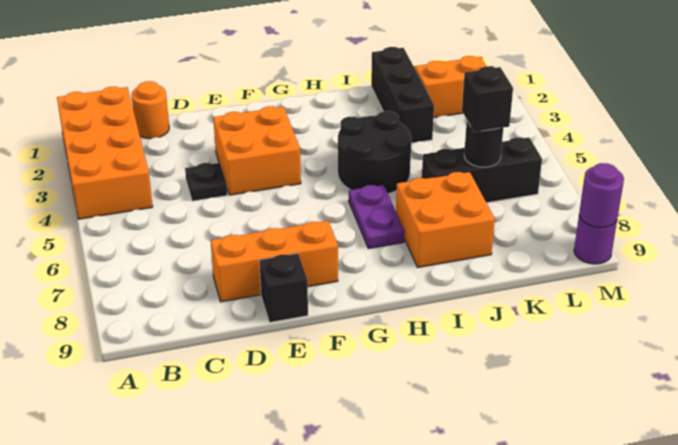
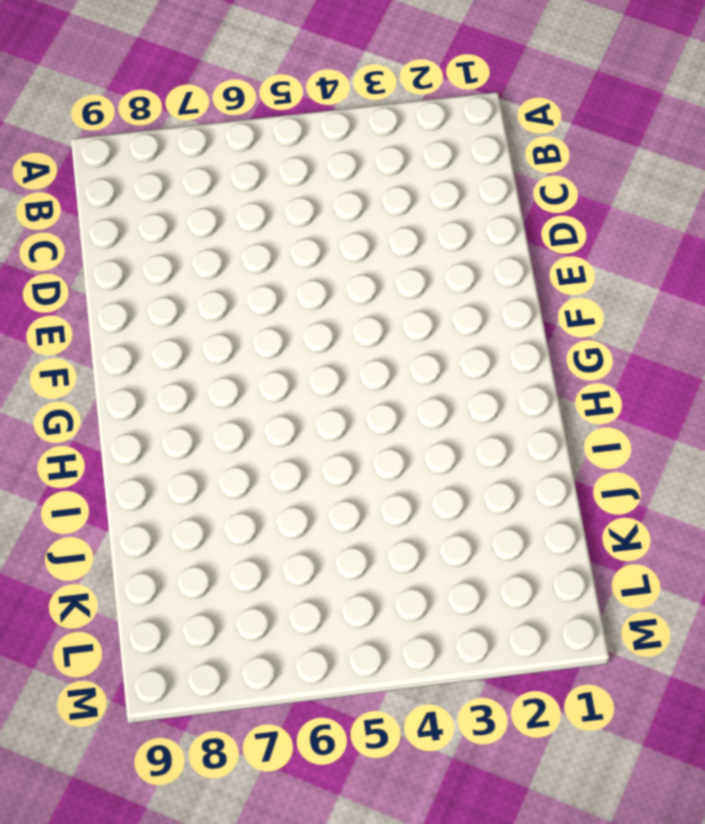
none -> orange 2x4 brick [57,87,153,219]
none -> orange 1x1 round brick [132,81,169,139]
none -> black 1x1 plate [185,163,228,201]

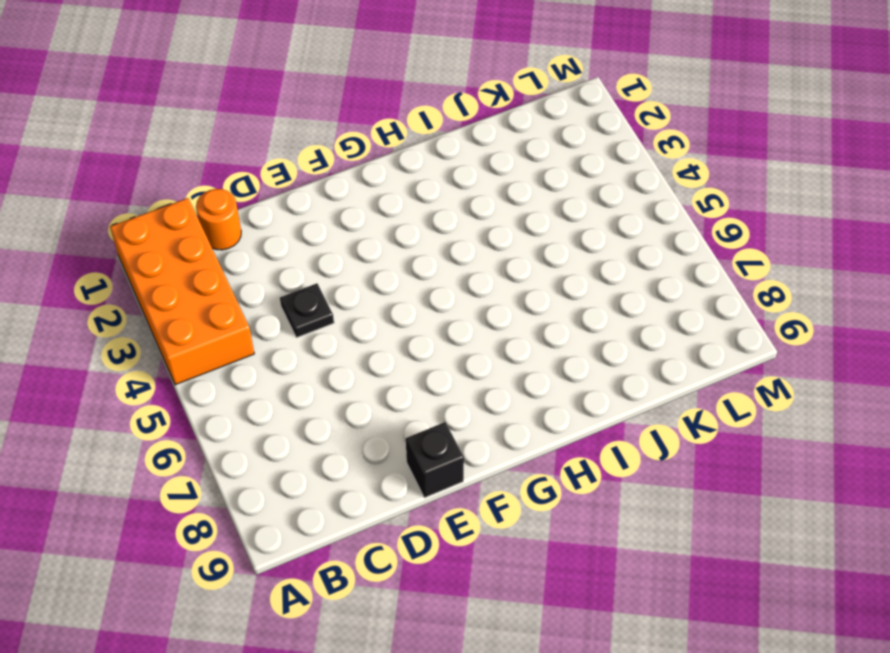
none -> orange 1x3 brick [211,221,338,302]
none -> orange 2x2 brick [213,106,301,195]
none -> black 2x2 round brick [338,111,411,194]

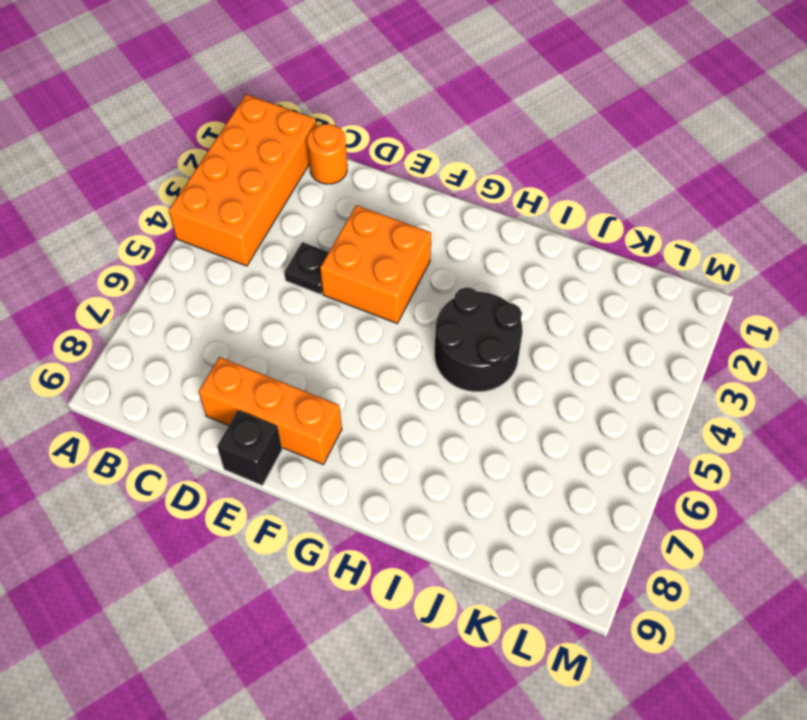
none -> purple 1x2 plate [349,185,405,249]
none -> orange 2x2 brick [396,172,495,267]
none -> black 1x3 brick [371,47,434,143]

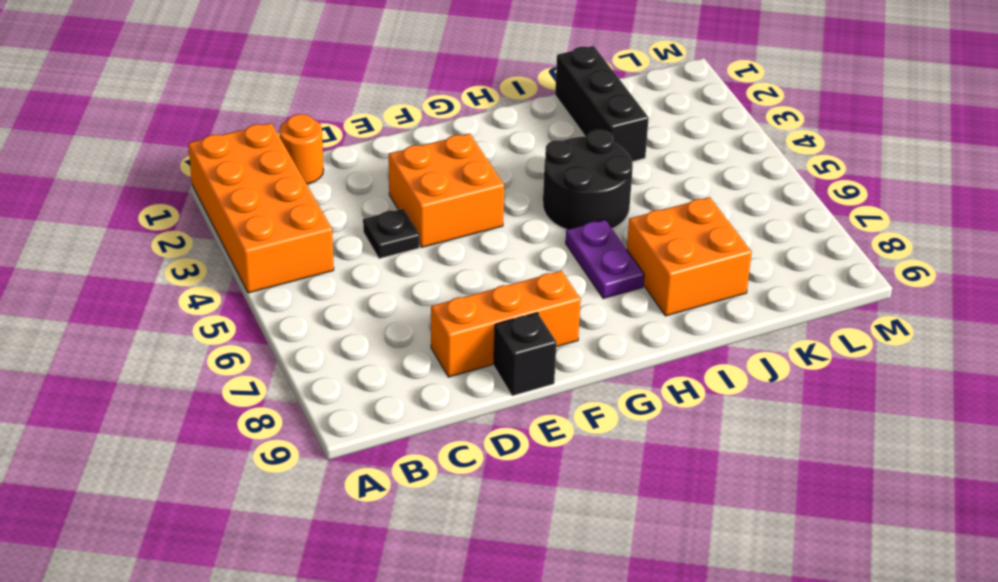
none -> black 1x3 brick [422,138,542,203]
none -> orange 1x2 brick [415,56,486,118]
none -> purple 1x1 round brick [574,216,617,264]

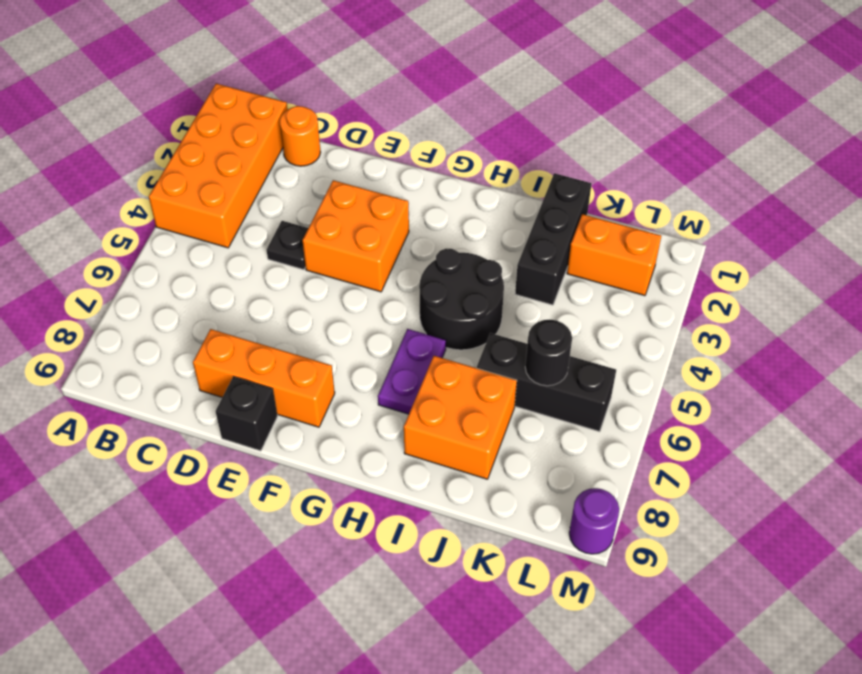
none -> purple 1x1 round brick [579,163,624,227]
none -> black 1x1 brick [462,66,513,132]

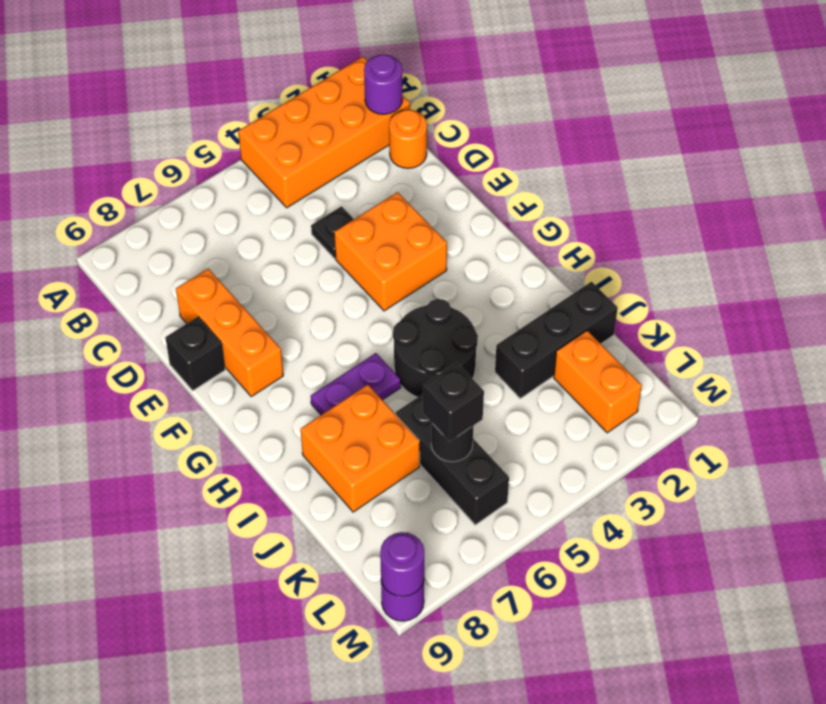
purple 1x1 round brick [364,54,402,114] -> none

